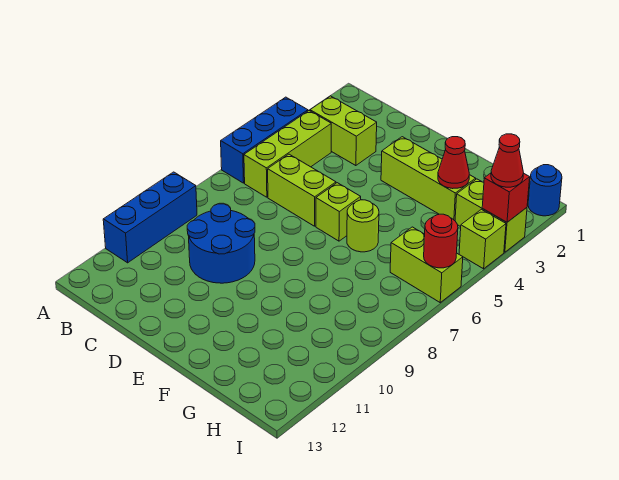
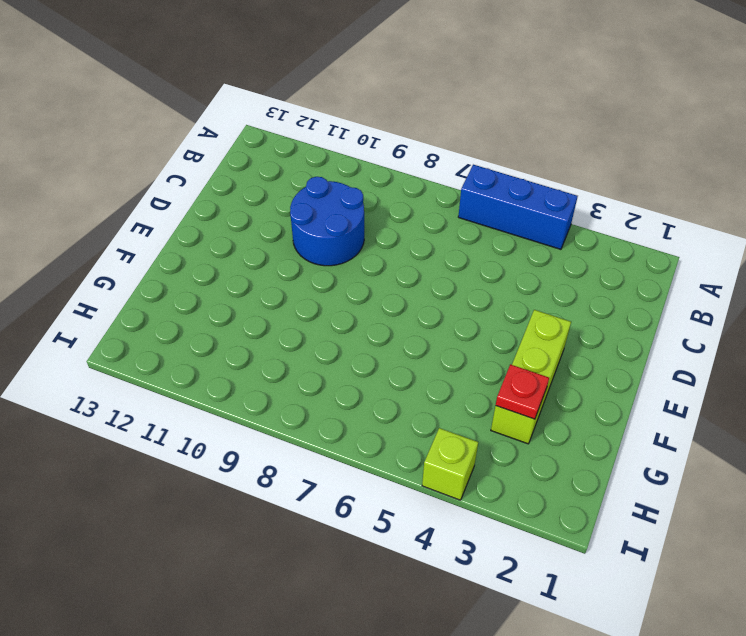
red 1x1 plate [496,364,549,419] -> red 1x1 cone [438,137,469,189]
none -> blue 1x3 brick [103,172,197,263]
none -> lime 1x2 brick [310,96,377,166]
none -> lime 1x3 brick [244,111,331,197]

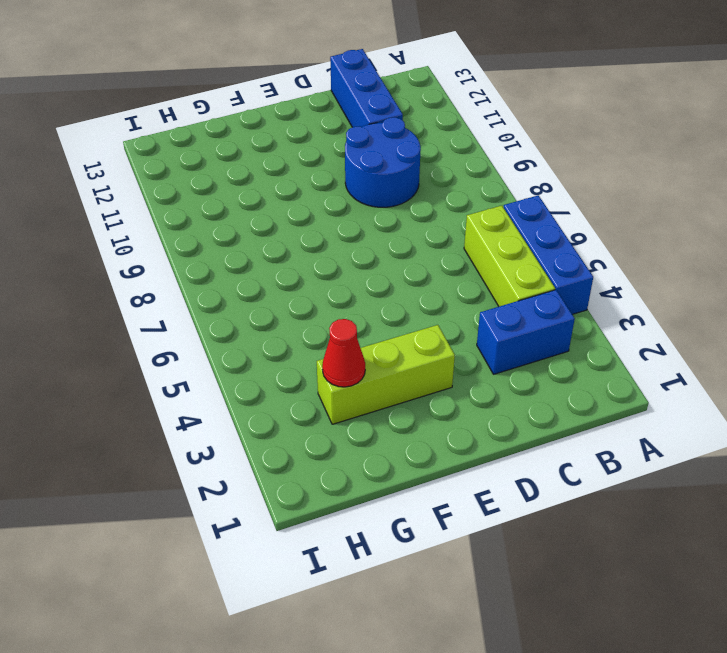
blue 1x2 brick [477,290,575,374] -> lime 1x2 brick [310,96,377,166]
blue 1x3 brick [330,49,403,127] -> blue 1x3 brick moved to [103,172,197,263]
none -> lime 1x2 brick [268,154,336,226]
none -> lime 1x1 brick [316,183,361,241]
none -> lime 1x1 round brick [347,200,379,252]

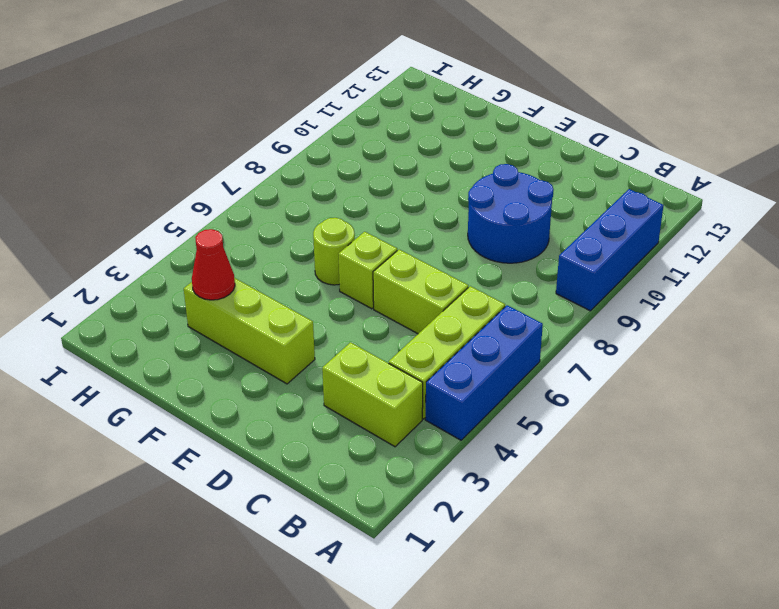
none -> lime 1x2 brick [455,179,527,252]
none -> lime 1x2 brick [390,227,463,302]
none -> blue 1x1 round brick [528,165,562,216]

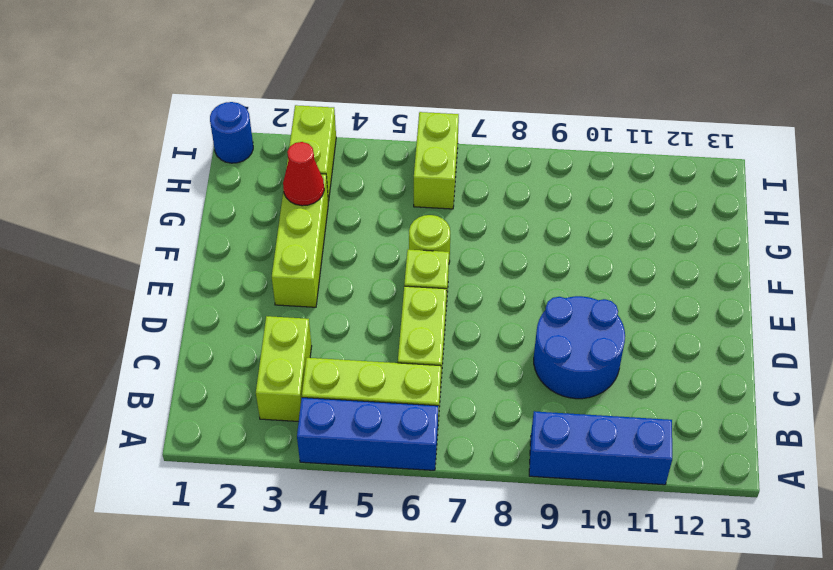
none -> lime 1x1 brick [459,209,506,269]
none -> red 1x1 brick [482,173,530,222]
none -> red 1x1 round brick [424,214,458,268]

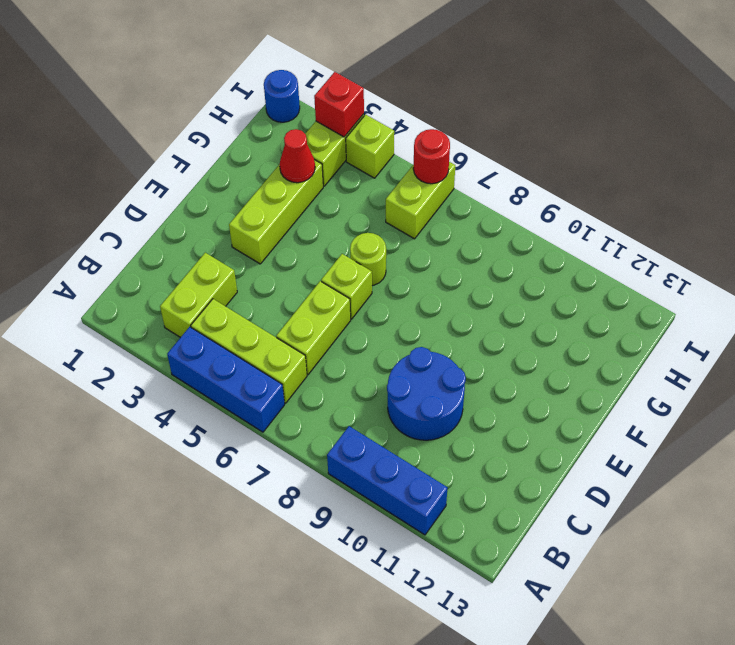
none -> red 1x1 cone [491,134,523,187]

